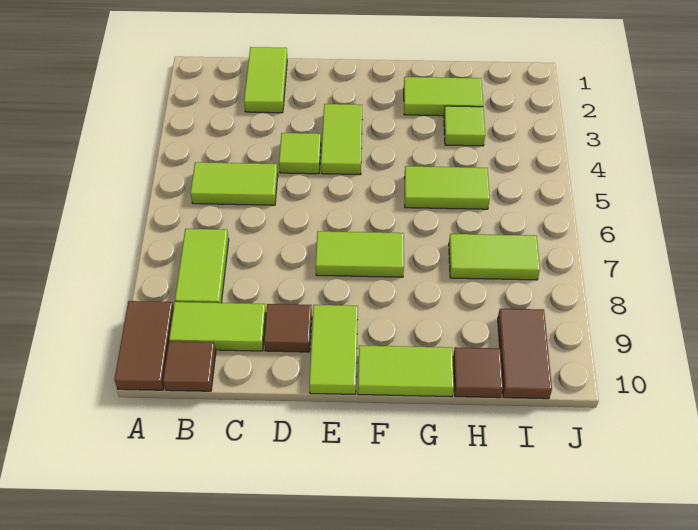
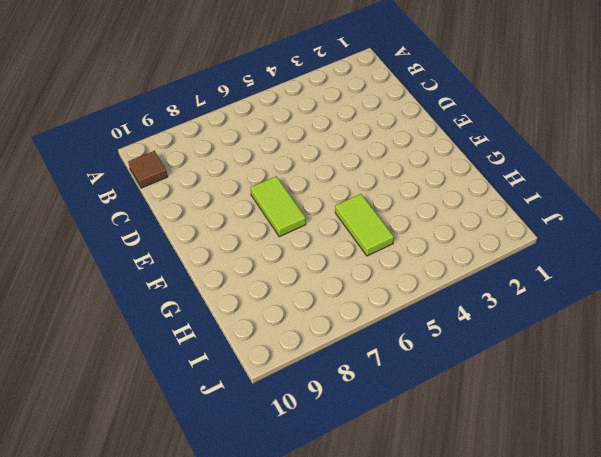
none -> brown 1x2 tile [114,301,174,390]
none -> lime 1x2 tile [190,162,278,205]
none -> lime 1x2 tile [175,229,229,303]

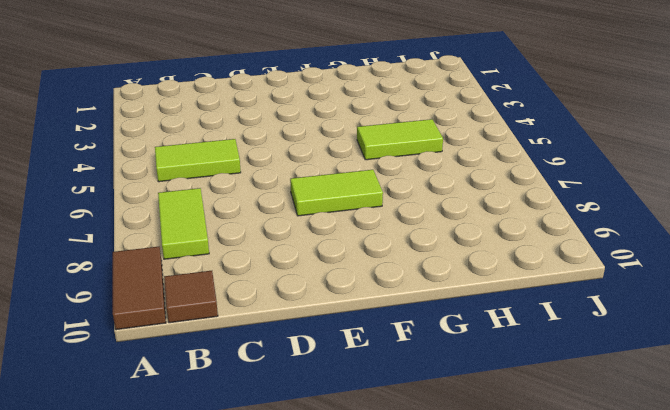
none -> lime 1x2 tile [169,302,266,351]
none -> lime 1x2 tile [244,47,287,113]
none -> lime 1x1 tile [279,133,321,174]

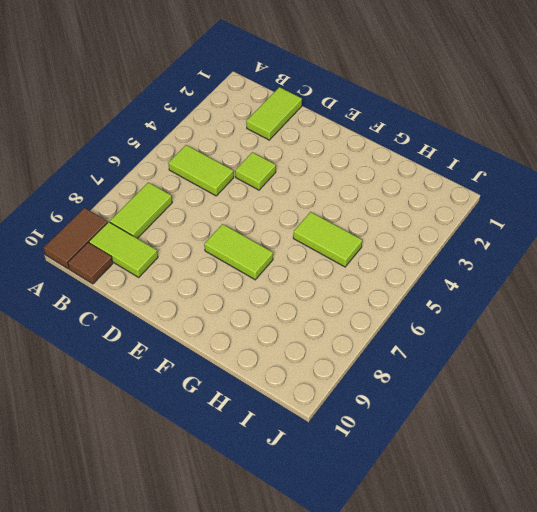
none -> brown 1x1 tile [264,304,312,352]
none -> lime 1x2 tile [321,104,362,175]
none -> lime 1x2 tile [309,305,358,394]

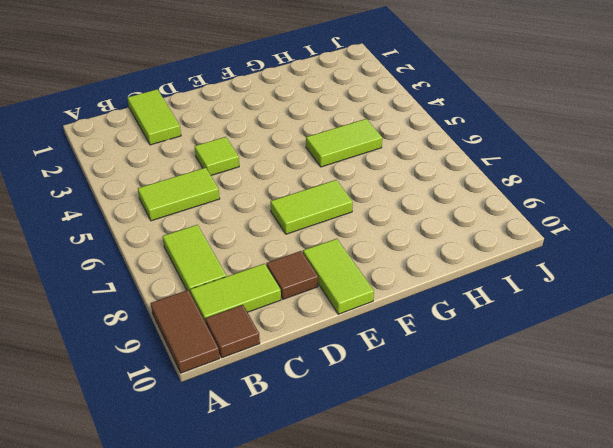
none -> lime 1x2 tile [321,104,362,175]
none -> lime 1x2 tile [358,345,454,397]
none -> lime 1x2 tile [404,77,483,116]

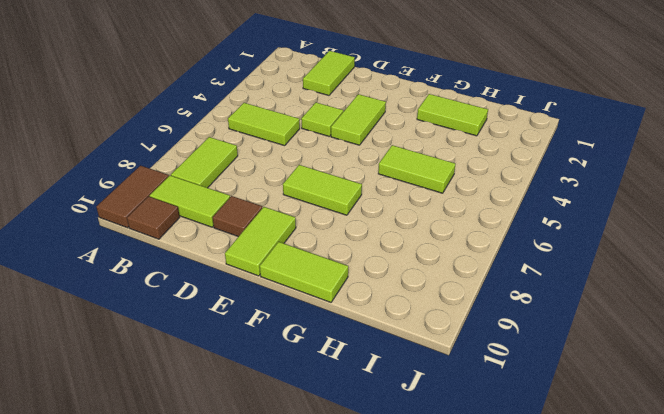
none -> lime 1x1 tile [444,106,485,146]
none -> lime 1x2 tile [449,234,540,280]
none -> brown 1x1 tile [453,347,503,398]

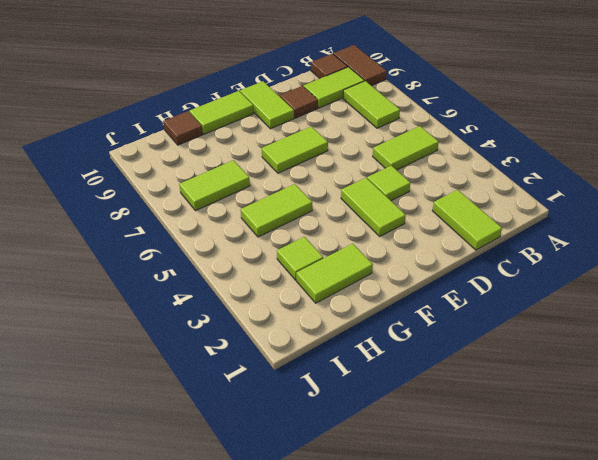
none -> brown 1x2 tile [498,309,552,399]

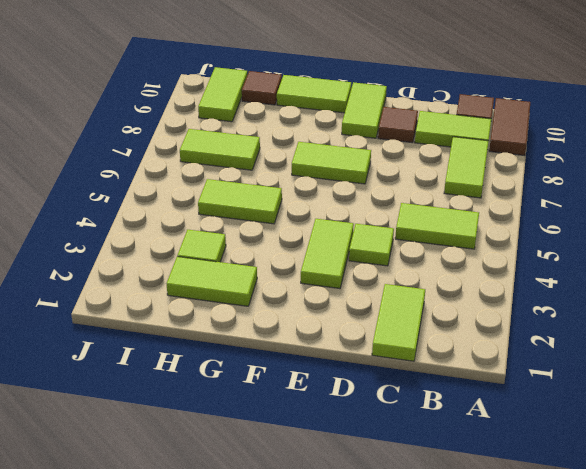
lime 1x2 tile [198,67,247,122] -> brown 1x2 tile [498,309,552,399]

